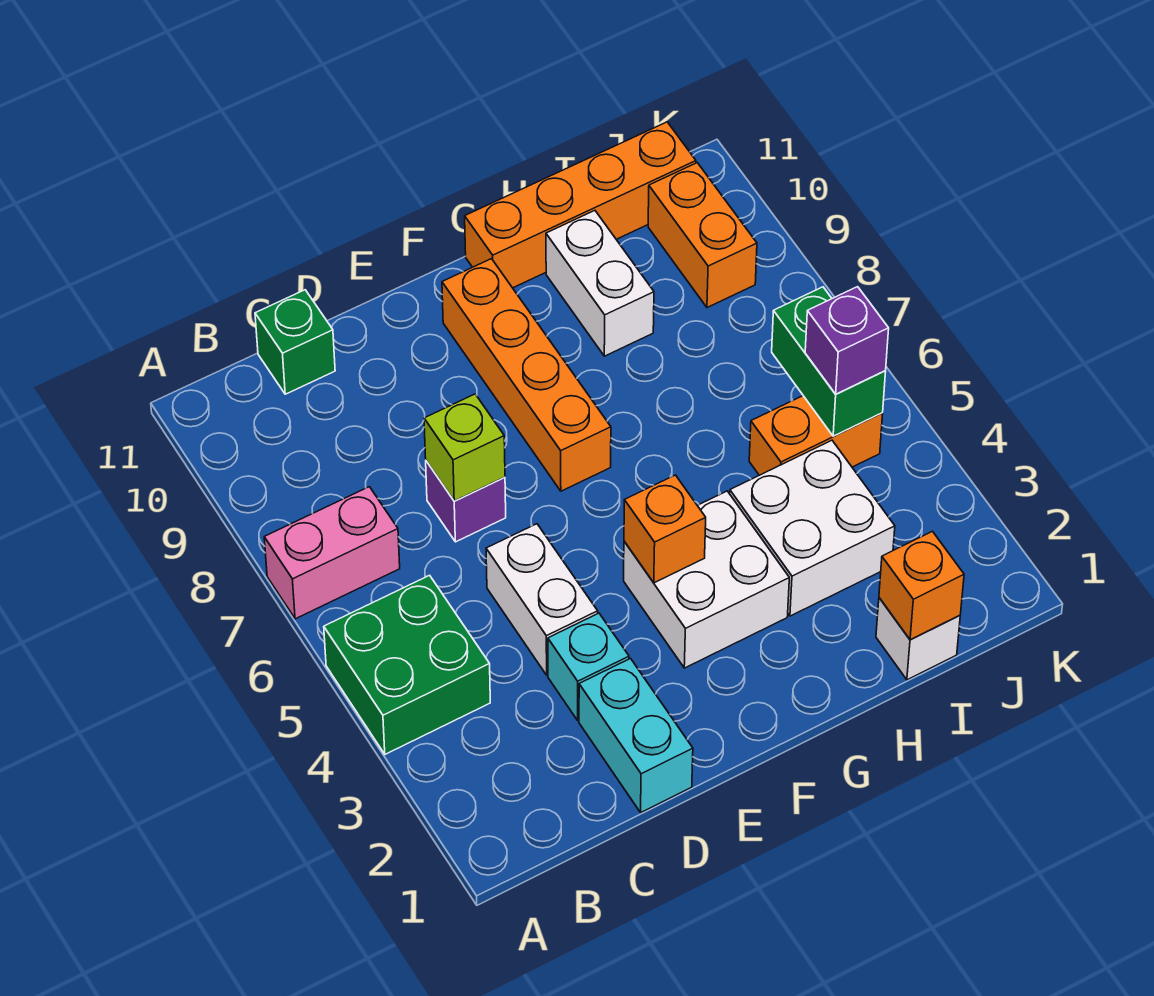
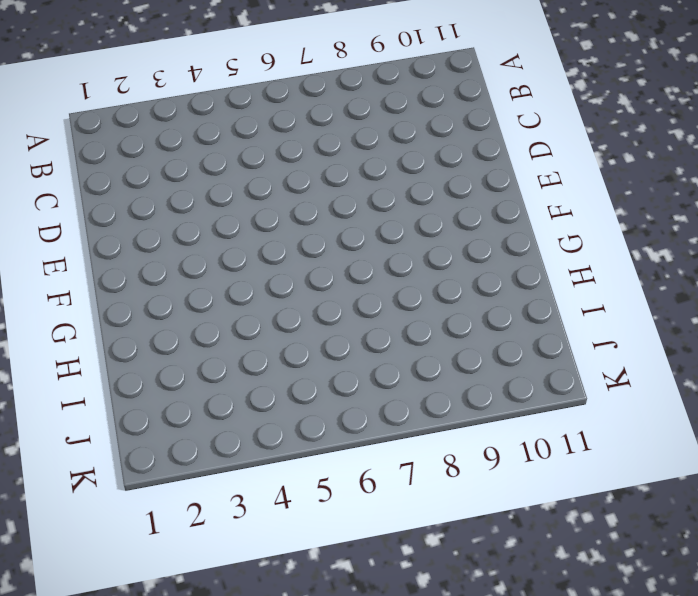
none -> green 2x2 brick [324,575,490,754]
none -> pink 1x2 brick [264,487,400,619]
none -> green 1x1 brick [255,290,335,394]

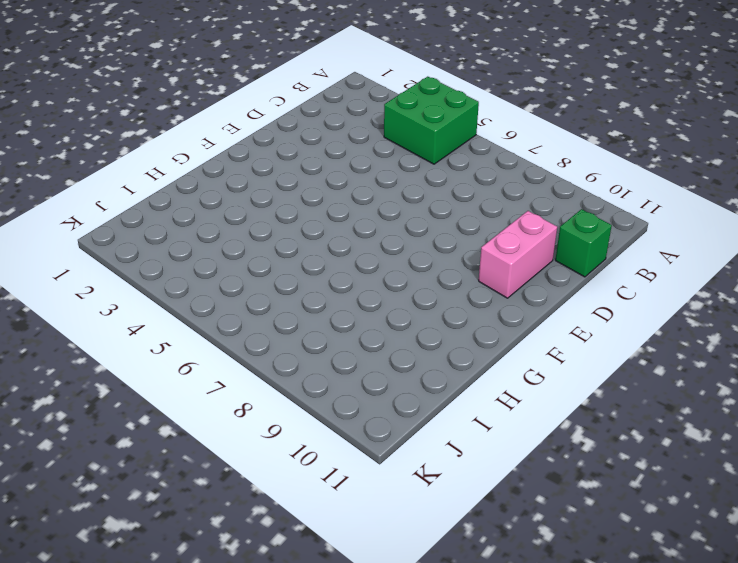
pink 1x2 brick [479,211,557,298] -> pink 1x2 brick moved to [264,487,400,619]
none -> cyan 1x2 brick [579,659,693,812]
none -> cyan 1x1 brick [548,613,629,720]
none -> white 1x2 brick [486,524,598,675]

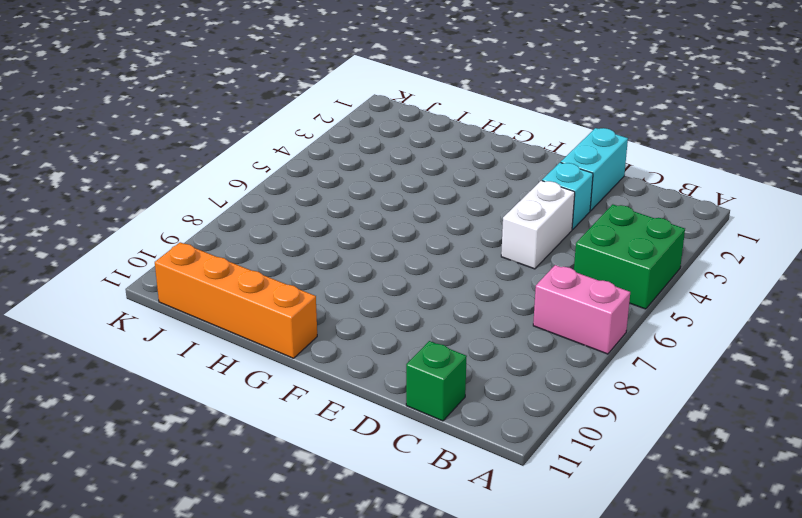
none -> purple 1x1 brick [426,461,506,542]
none -> white 2x2 brick [624,491,789,668]
none -> orange 1x4 brick [442,259,611,491]

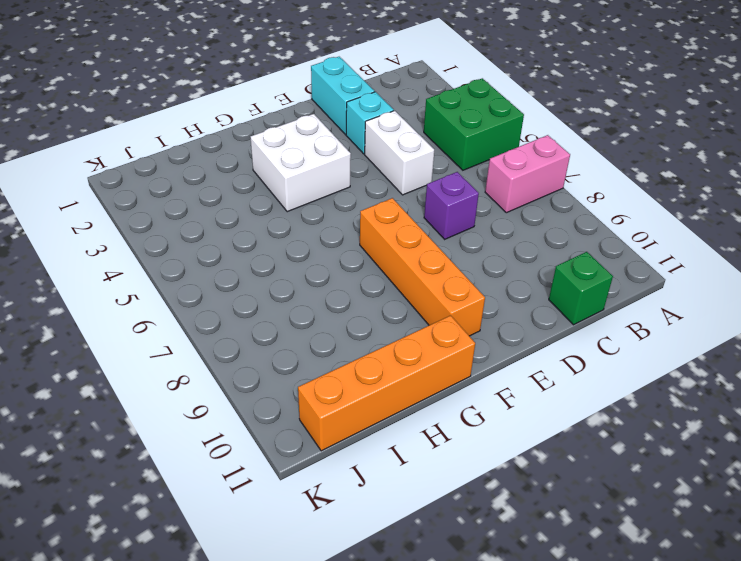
none -> white 2x2 brick [730,440,895,616]
none -> white 1x2 brick [546,211,654,356]
none -> white 1x1 brick [876,598,960,680]

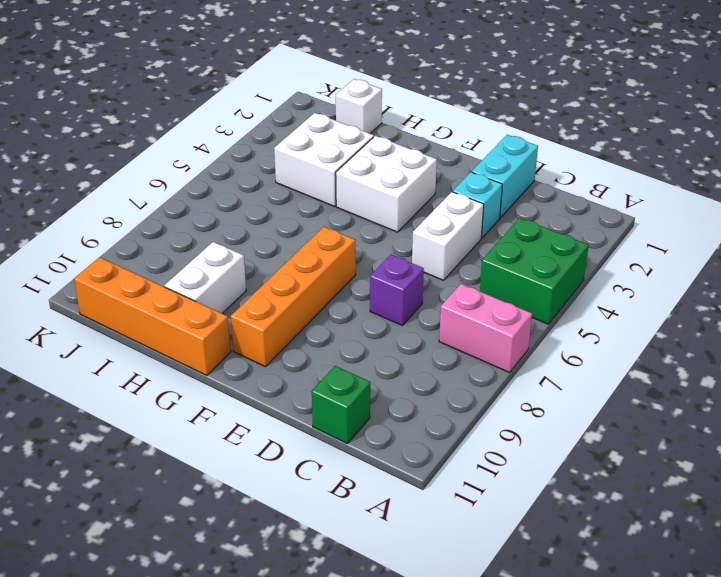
none -> orange 1x2 brick [749,396,883,475]
none -> orange 1x2 brick [648,163,757,308]
none -> lime 1x1 brick [424,394,505,501]

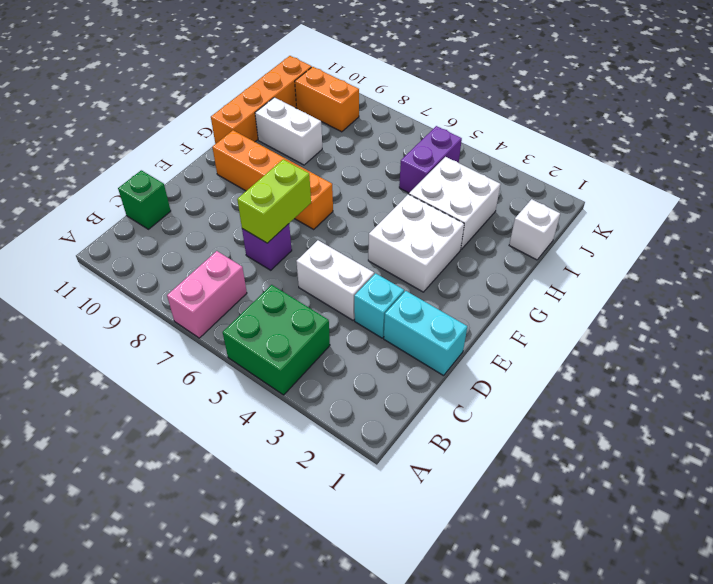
lime 1x2 brick [237,159,311,243] -> lime 1x1 brick [424,394,505,501]
purple 1x2 brick [399,126,462,193] -> orange 1x2 brick [749,396,883,475]
none -> orange 1x1 brick [624,475,706,583]
none -> orange 1x1 brick [879,531,964,640]
none -> green 1x2 brick [772,287,886,436]

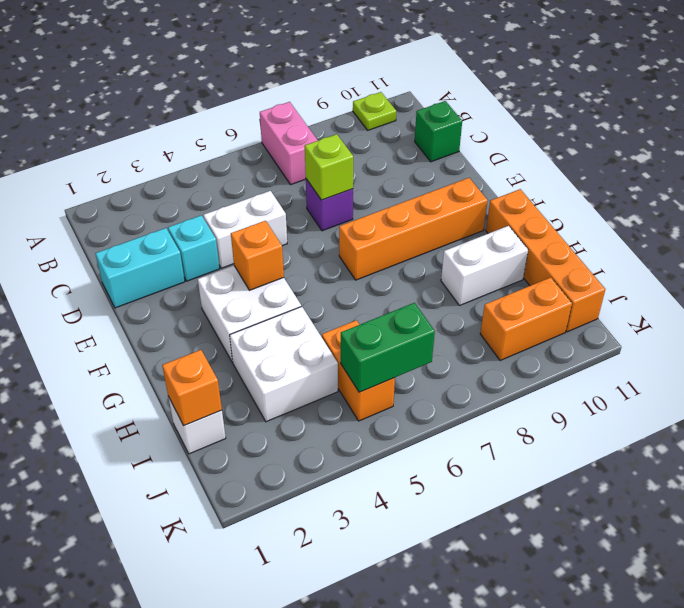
lime 1x1 plate [353,92,396,130] -> none
none -> green 2x2 brick [324,575,490,754]
none -> purple 1x1 brick [805,287,889,394]

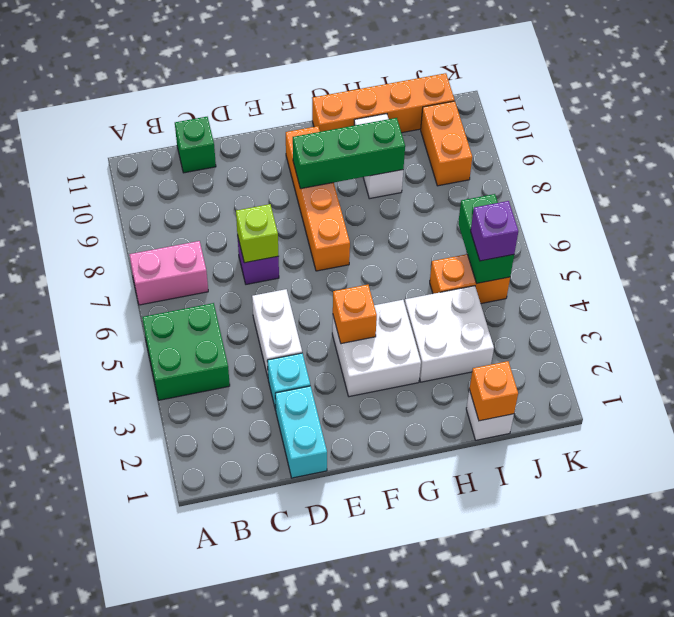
green 1x3 brick [293,118,405,189] -> none

